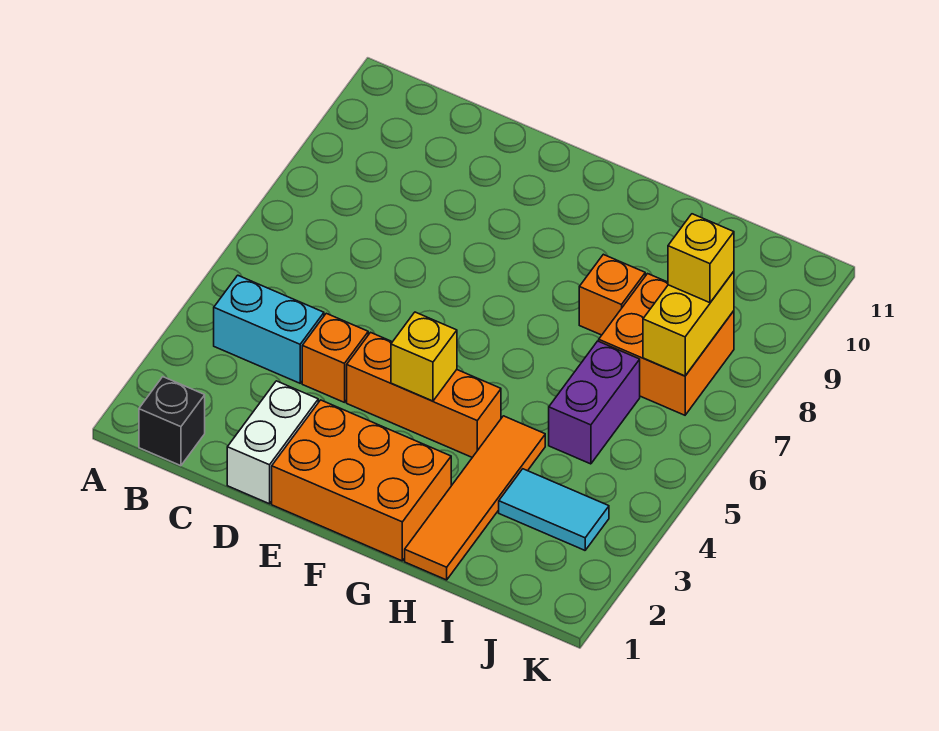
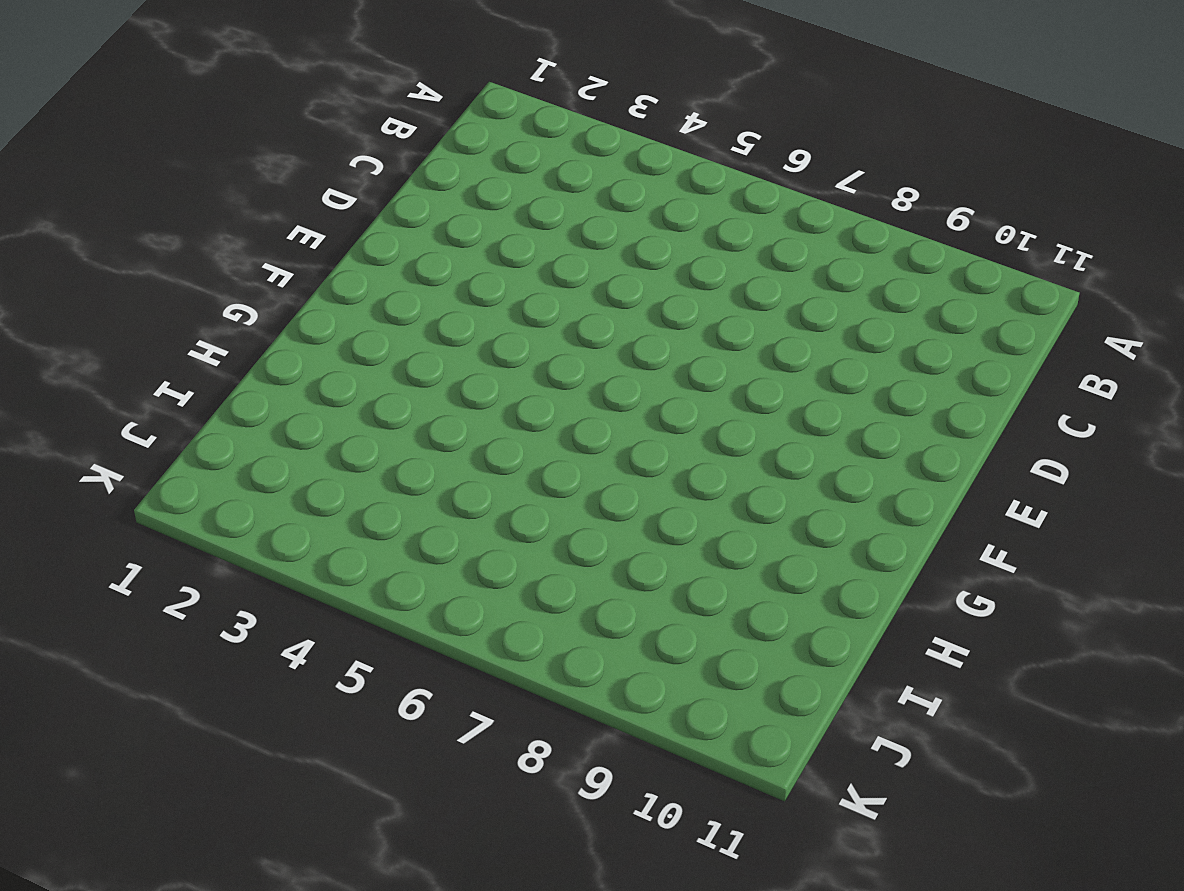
none -> black 1x1 brick [139,377,205,466]
none -> cyan 1x2 brick [214,275,324,383]
none -> white 1x2 brick [227,381,318,504]

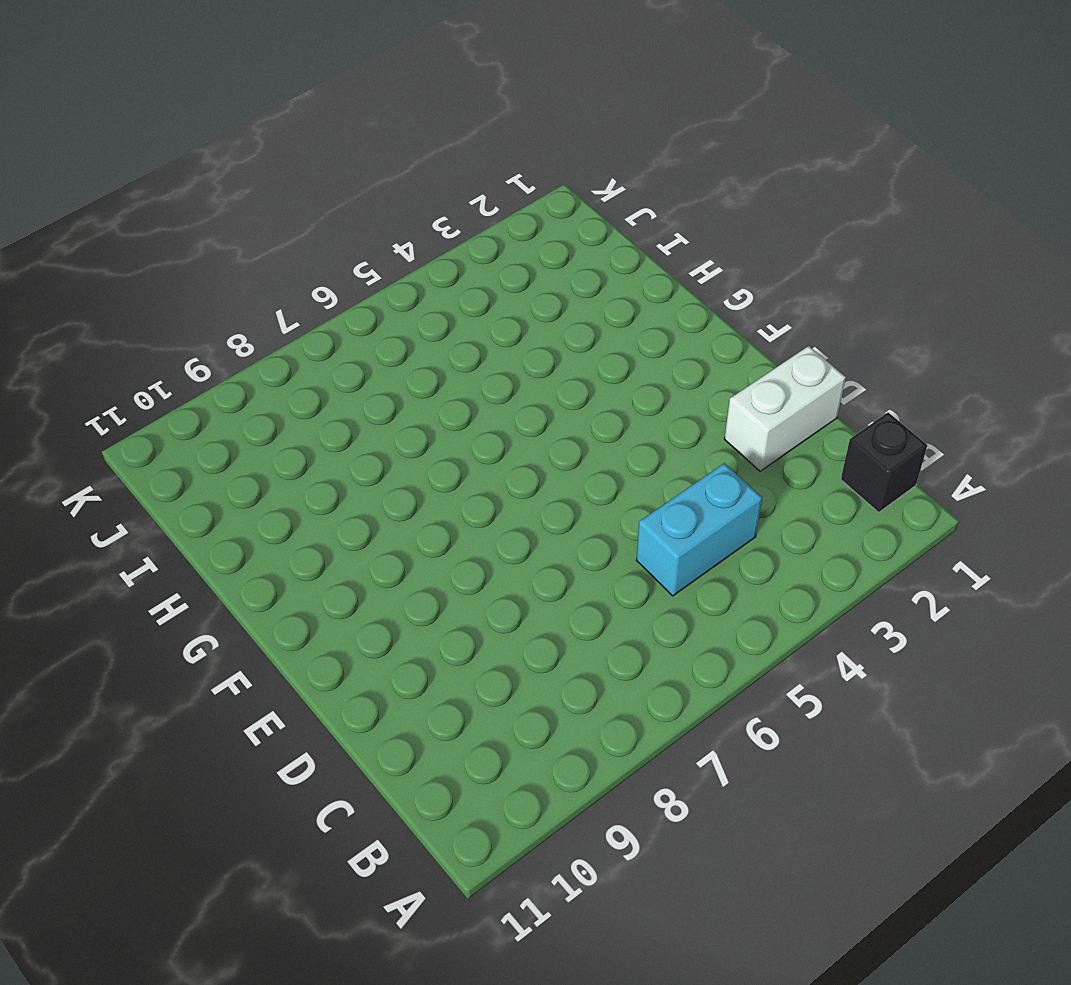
cyan 1x2 brick [637,463,762,596] -> cyan 1x2 brick turned to [214,275,324,383]
none -> orange 1x1 brick [302,313,368,402]
none -> orange 2x3 brick [272,400,451,561]
none -> orange 1x3 brick [347,332,501,457]

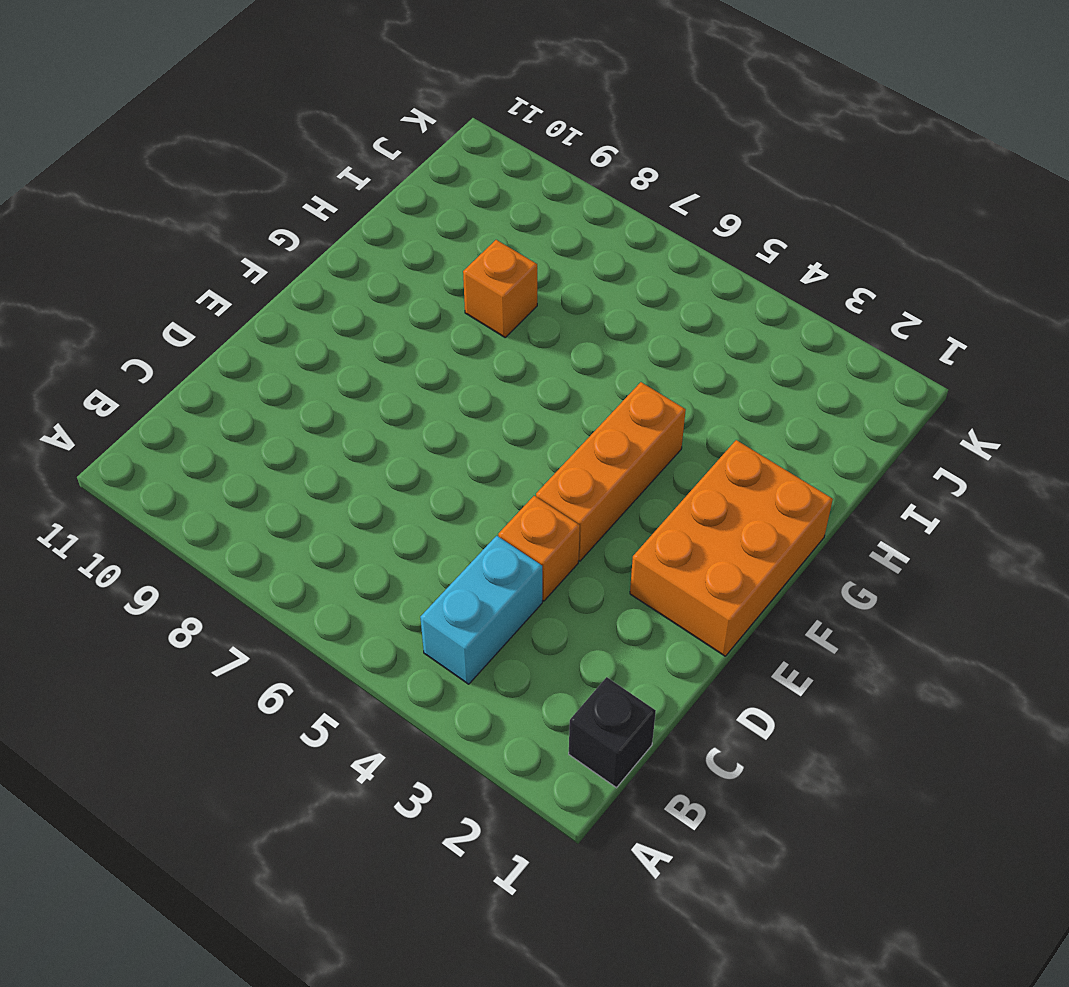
none -> white 1x2 brick [227,381,318,504]
none -> orange 1x4 tile [405,416,545,580]
none -> cyan 1x2 tile [499,469,609,550]

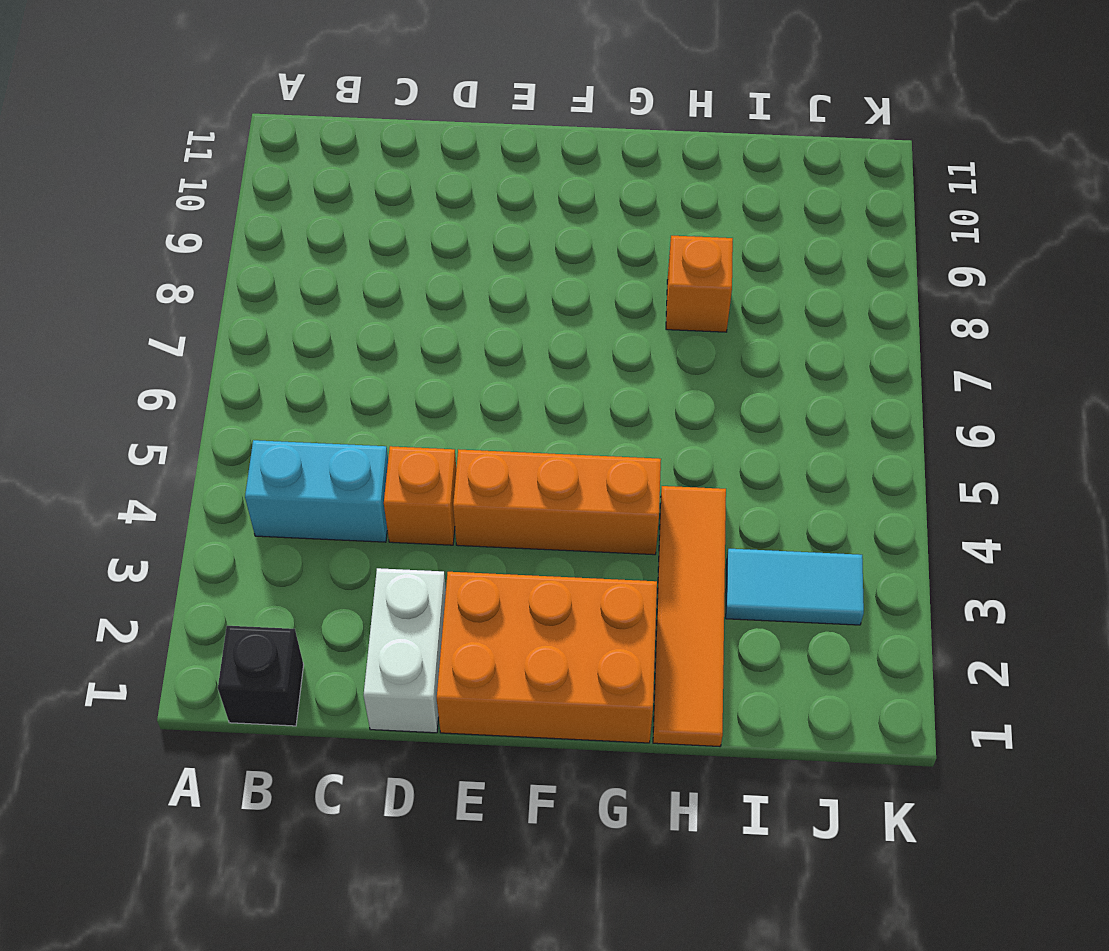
none -> purple 1x2 brick [549,341,640,464]
none -> orange 2x2 brick [599,274,734,415]
none -> yellow 1x1 brick [391,312,457,401]

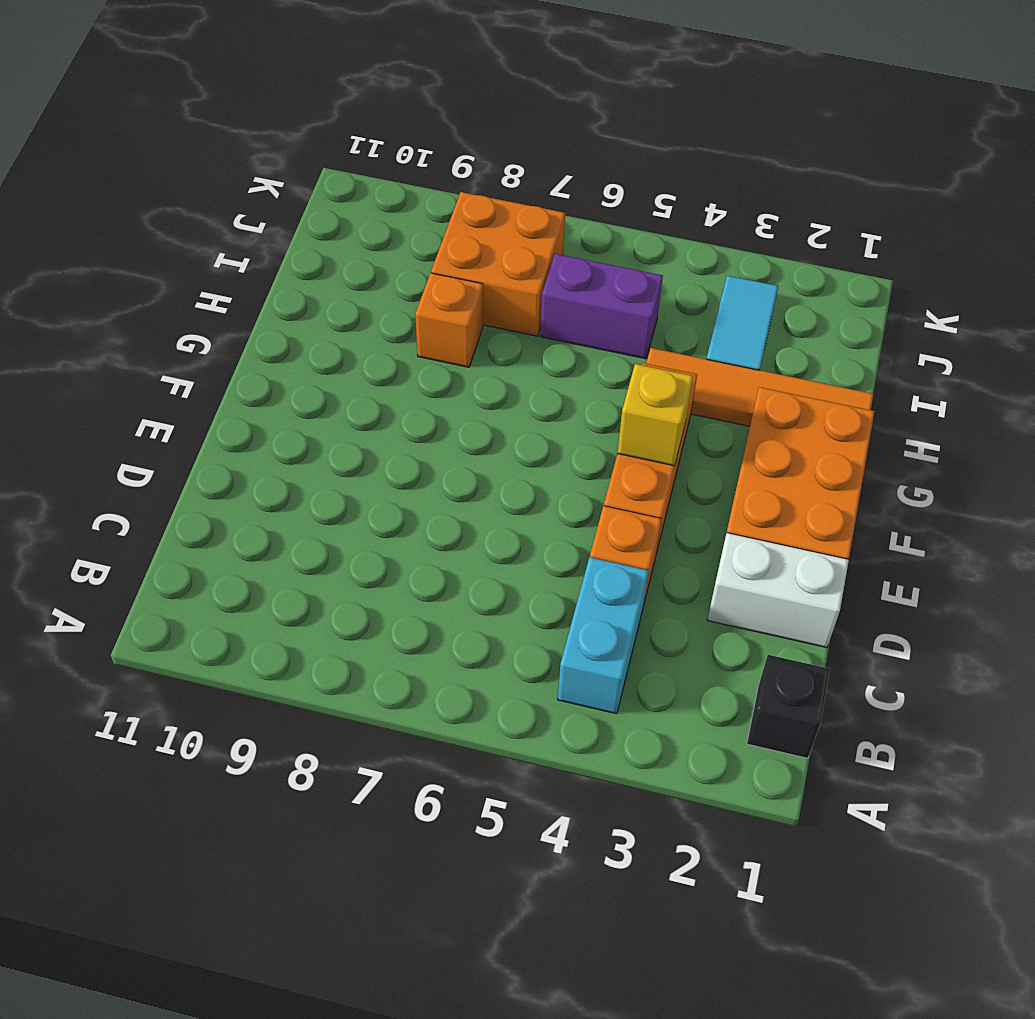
none -> yellow 1x2 brick [643,271,734,376]
none -> yellow 1x1 brick [668,214,734,303]

